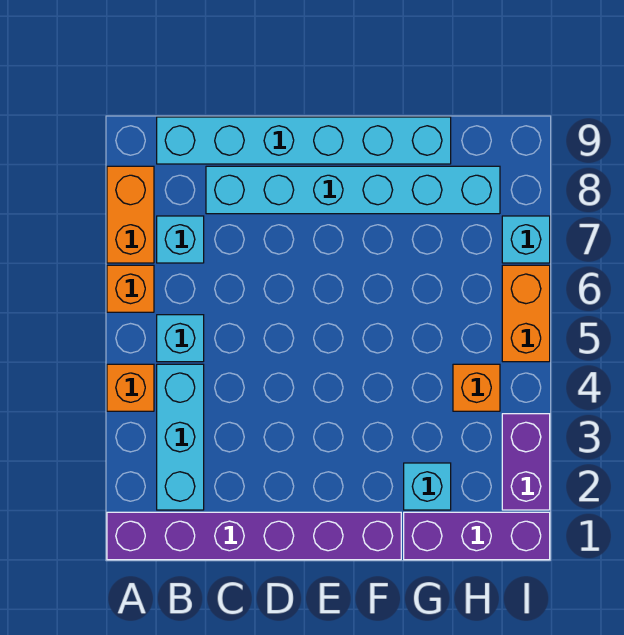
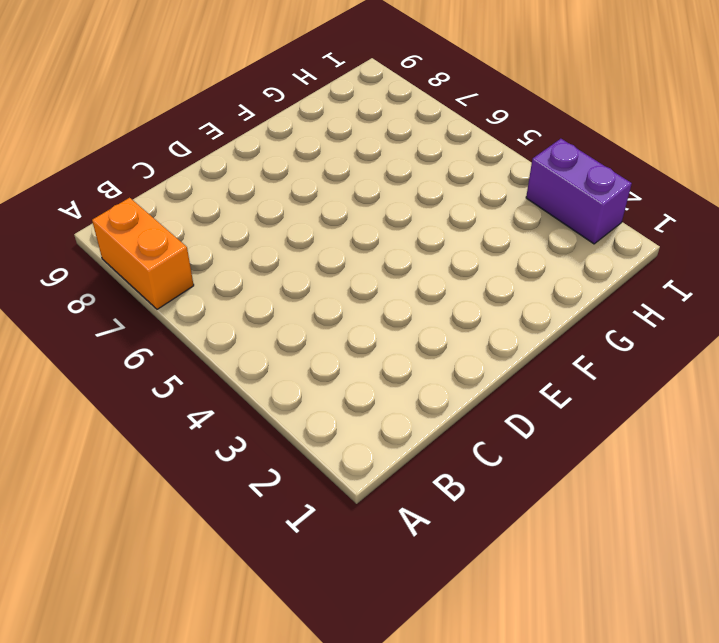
none -> purple 1x6 brick [107,512,401,560]
none -> orange 1x1 brick [107,364,154,411]
none -> orange 1x1 brick [107,265,154,312]

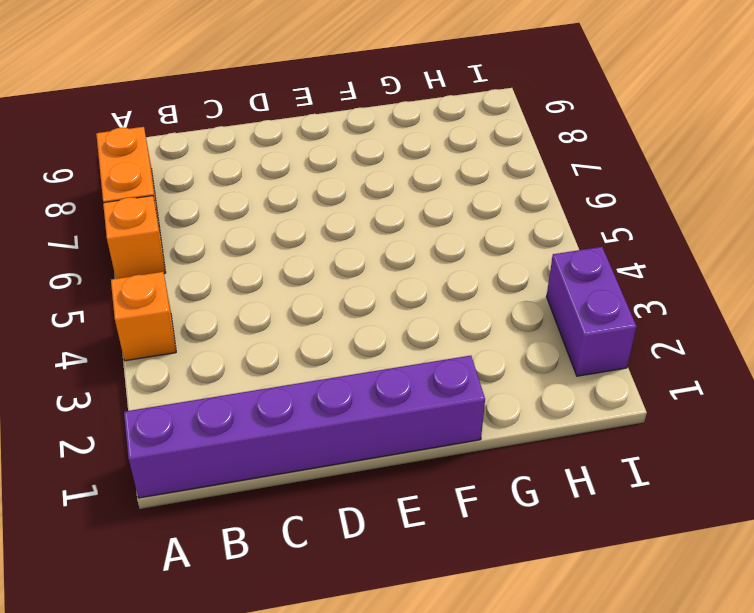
none -> cyan 1x3 brick [157,364,204,510]
none -> cyan 1x1 brick [157,315,204,362]
none -> cyan 1x1 brick [157,216,204,263]

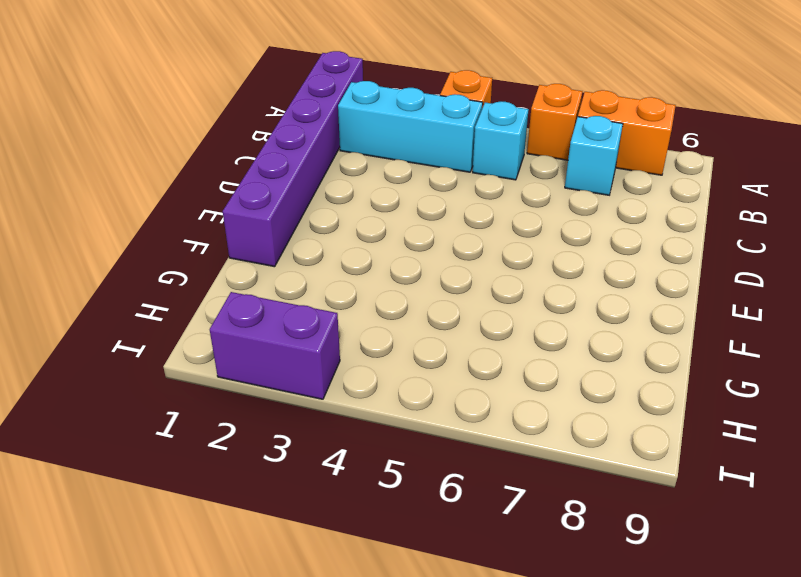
none -> cyan 1x6 brick [157,117,451,164]
none -> cyan 1x6 brick [206,166,500,214]
none -> purple 1x3 brick [404,512,550,560]

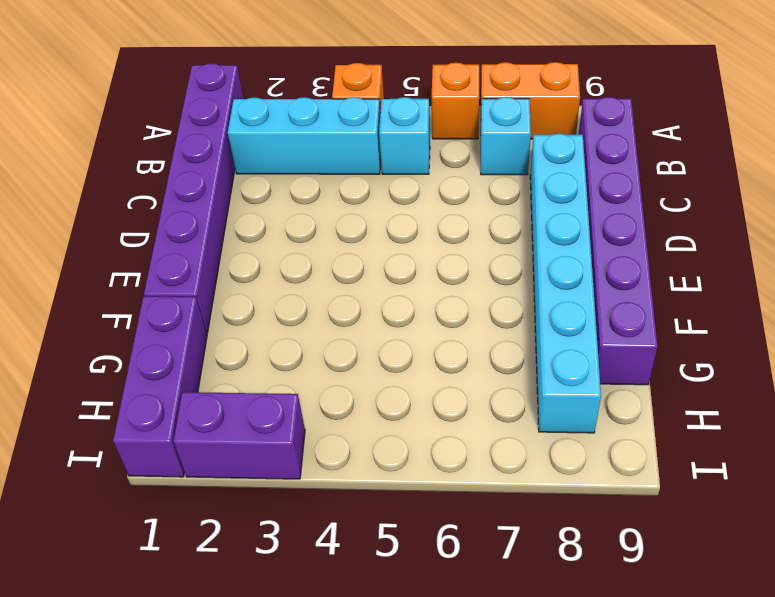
purple 1x6 brick [579,97,657,385] -> cyan 1x6 brick [157,117,451,164]
none -> cyan 1x1 brick [404,463,451,510]
none -> orange 1x1 brick [453,364,500,411]
none -> orange 1x2 brick [502,265,550,362]

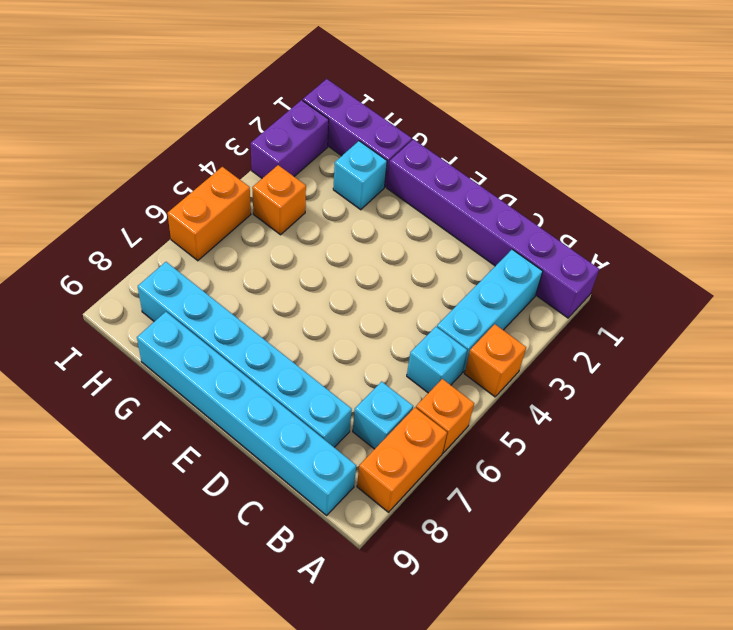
none -> cyan 1x1 brick [502,216,550,263]

